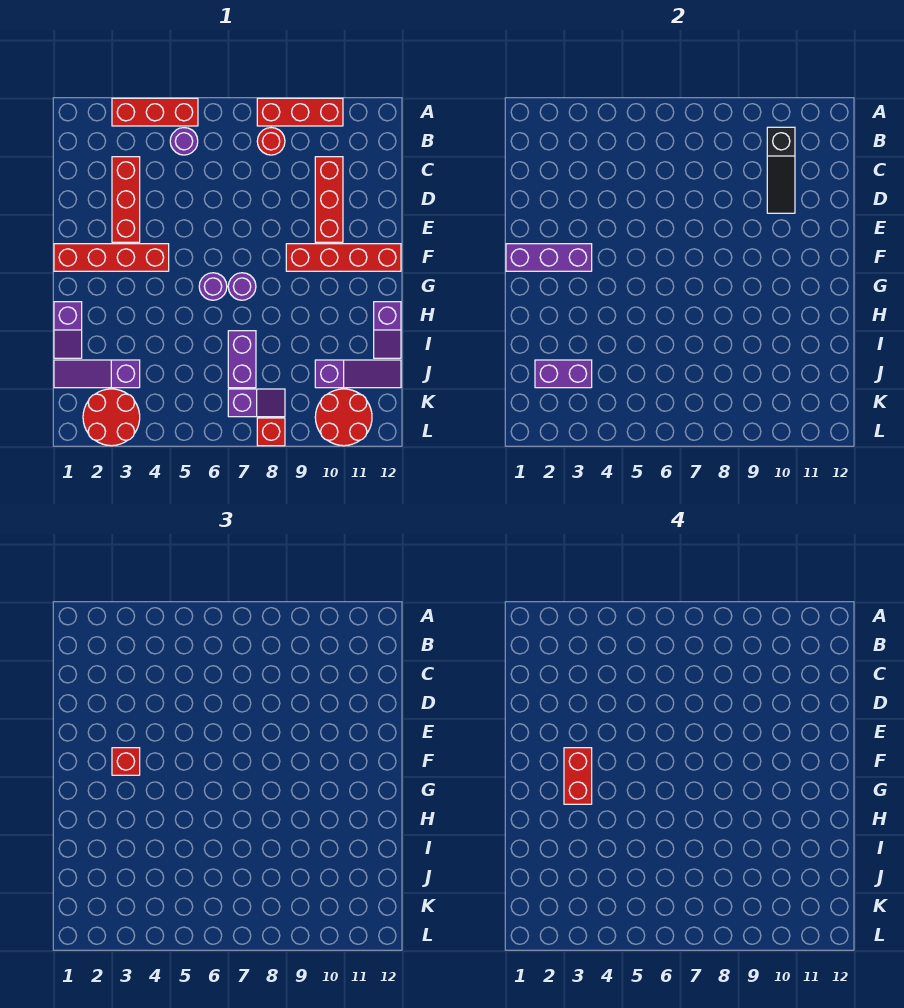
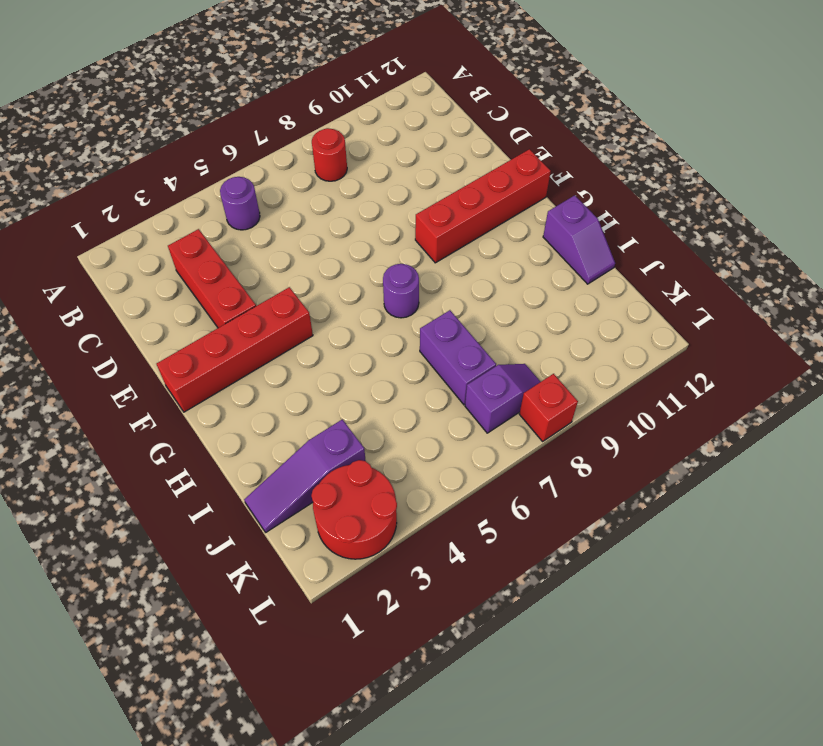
none -> red 1x3 brick [112,98,198,126]
none -> red 1x3 brick [257,98,343,126]
none -> red 1x3 brick [315,157,343,242]

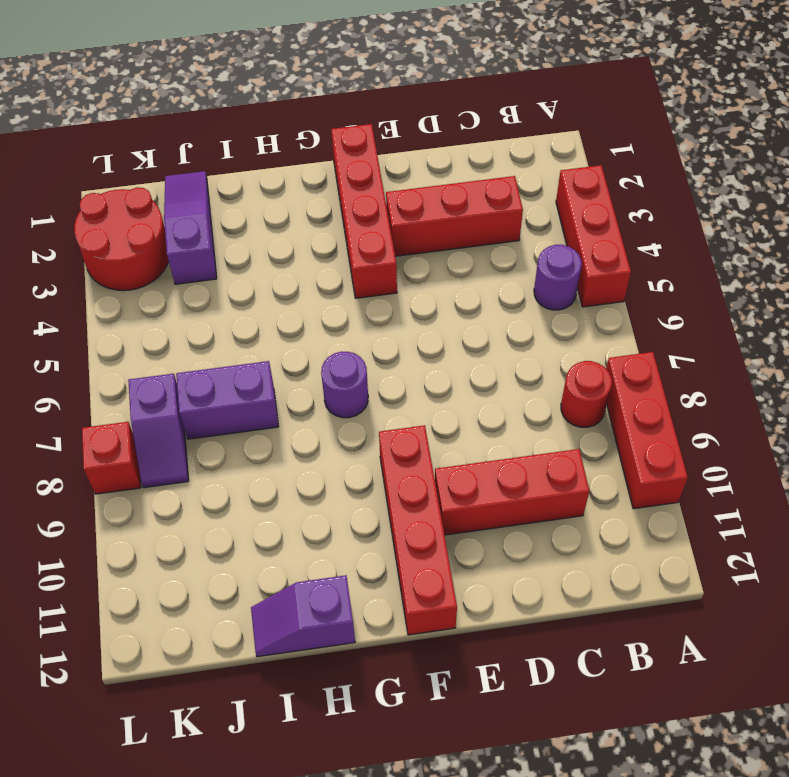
none -> purple 1x1 round brick [199,273,227,300]
none -> purple 1x2 slope [54,302,82,358]
none -> purple 1x3 slope [315,360,401,388]

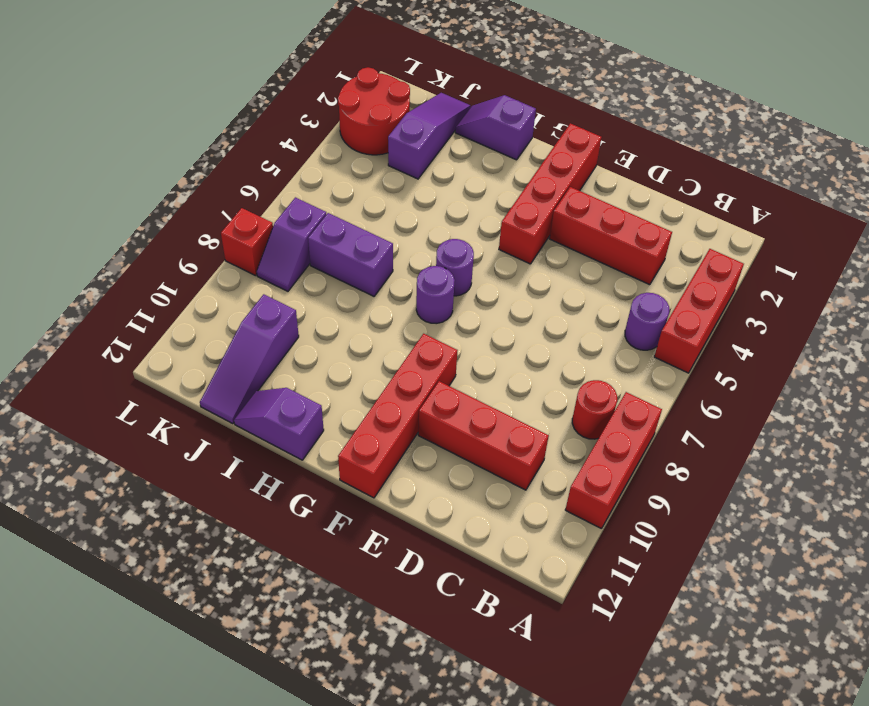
none -> red 2x2 round brick [315,389,372,446]
none -> black 1x3 slope [767,127,795,213]
none -> purple 1x3 brick [506,244,592,271]

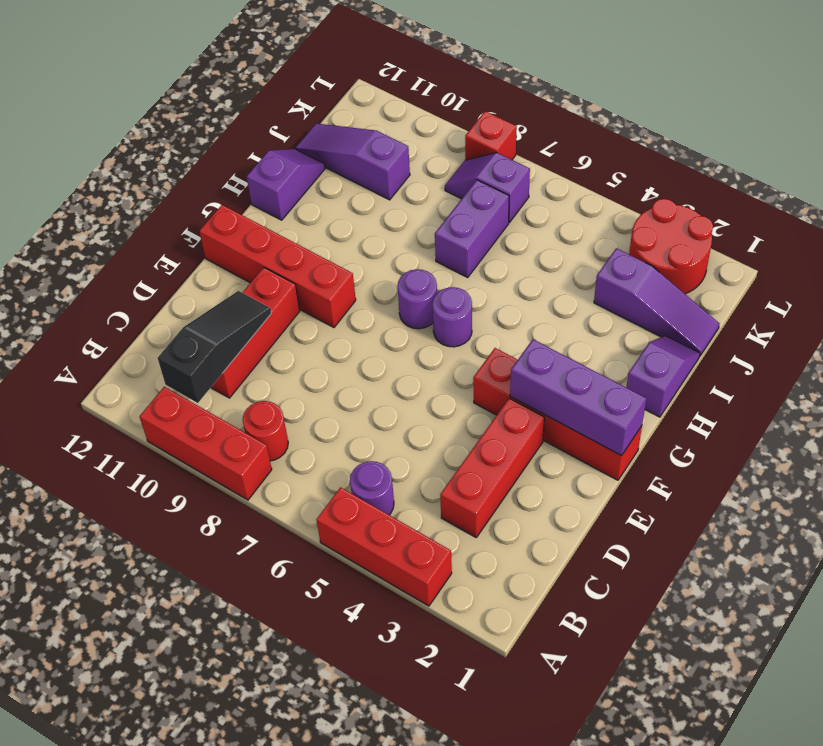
none -> red 2x2 round brick [315,389,372,446]
none -> purple 1x2 brick [535,360,592,388]
none -> red 1x1 brick [112,748,140,775]

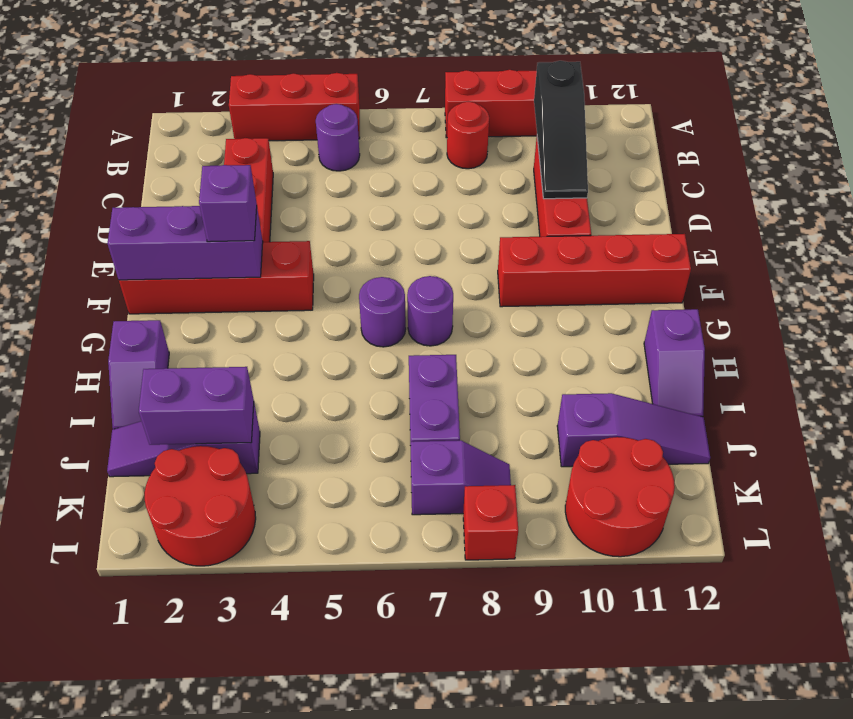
purple 1x1 brick [199,165,257,242] -> red 1x1 brick [112,748,140,775]
none -> red 1x2 brick [564,748,592,804]

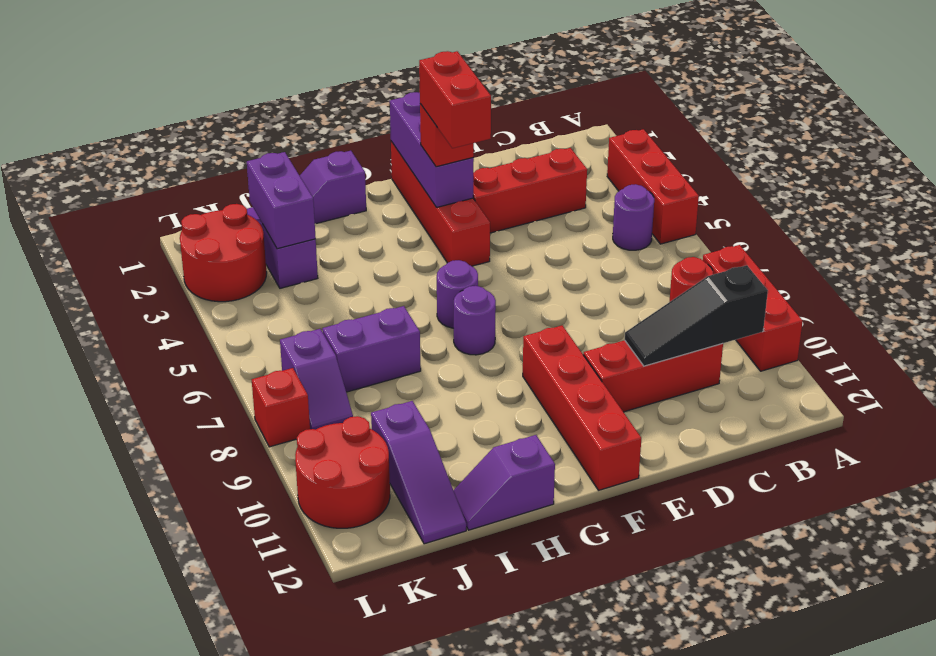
red 1x2 brick [419,51,491,148] -> red 1x2 brick turned to [564,748,592,804]

